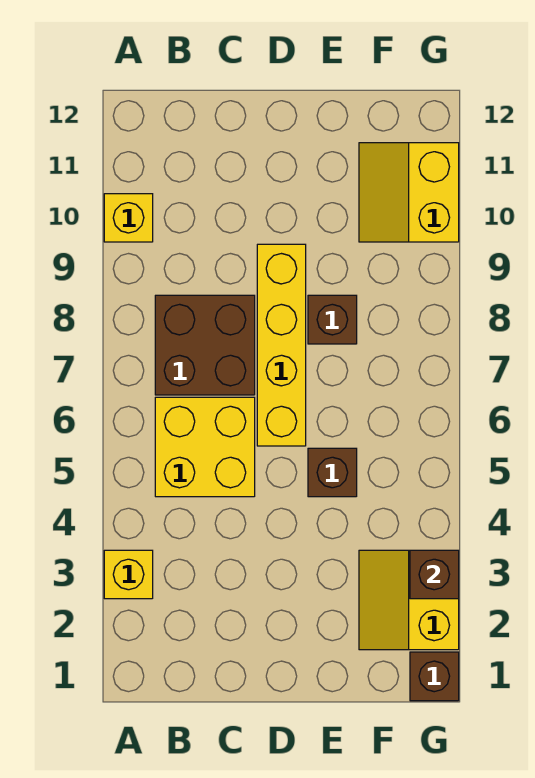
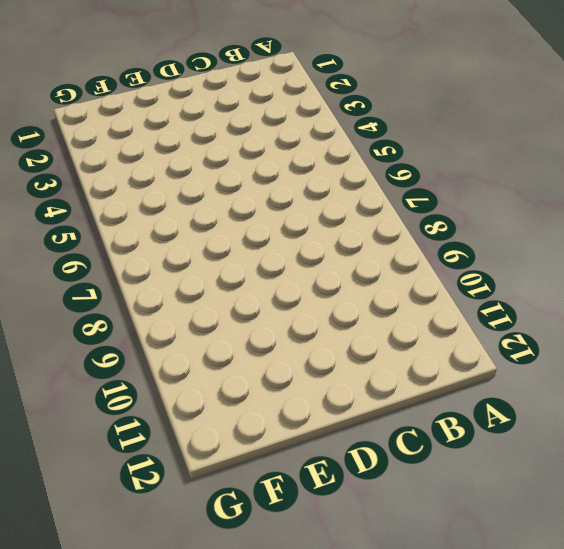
none -> yellow 1x1 brick [104,550,153,599]
none -> yellow 1x1 brick [104,194,153,242]

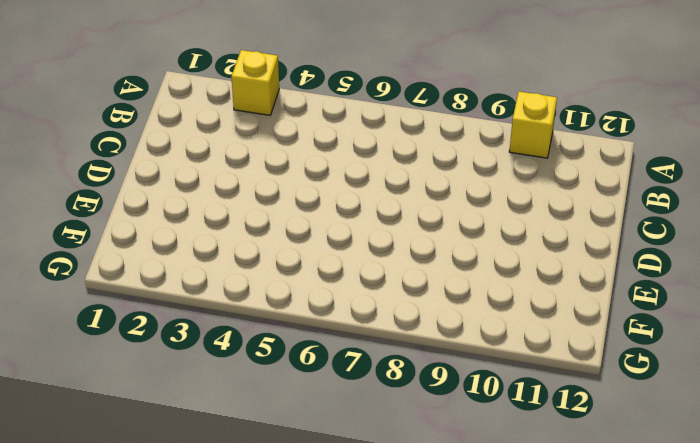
none -> yellow 2x2 brick [155,397,255,497]
none -> brown 2x2 brick [155,295,255,395]

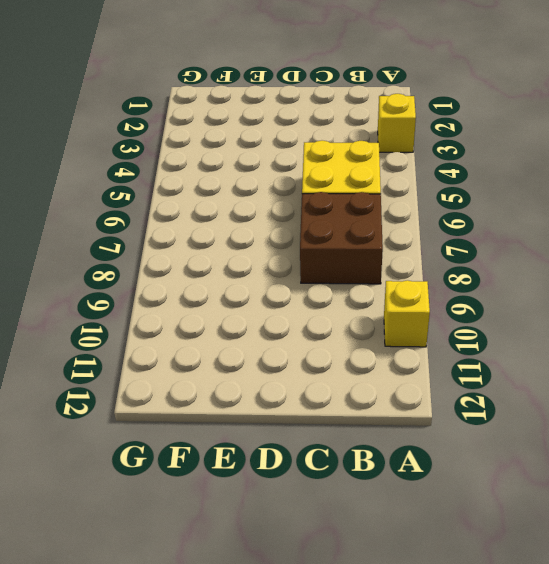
none -> yellow 1x4 brick [257,244,306,446]
none -> brown 1x1 brick [308,448,357,497]

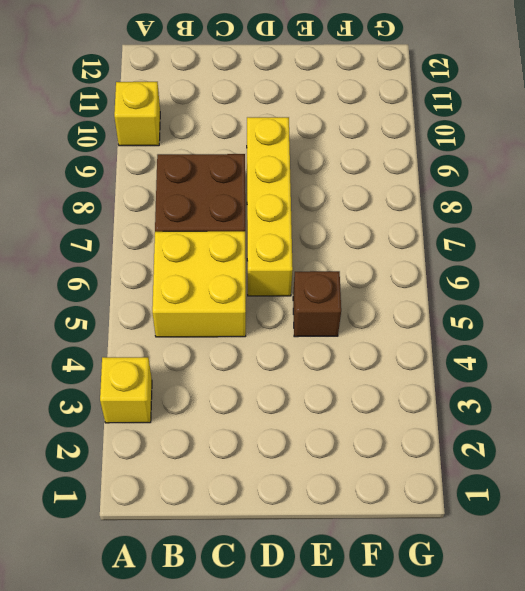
none -> brown 1x1 brick [308,295,357,344]
none -> yellow 2x2 slope [359,550,459,650]

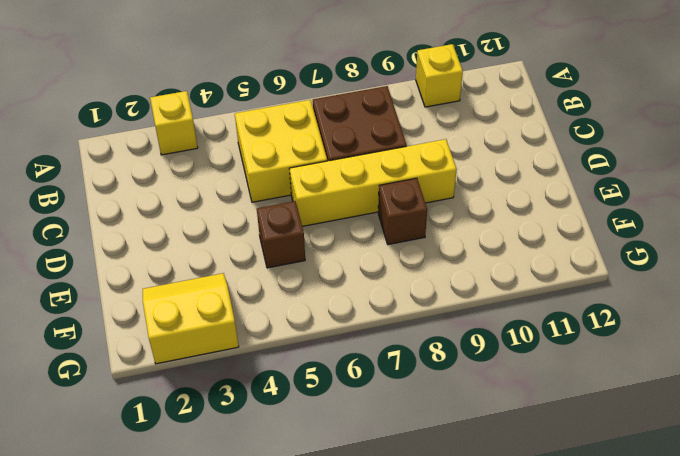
none -> yellow 2x2 slope [359,143,459,242]
none -> brown 1x1 brick [410,652,459,701]

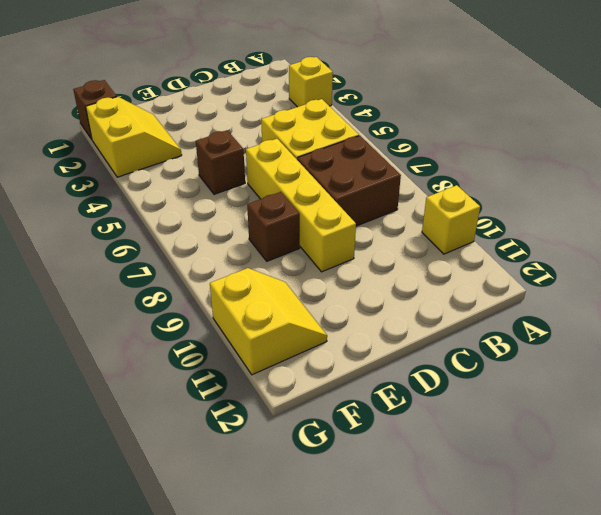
none -> brown 1x1 brick [410,550,459,599]

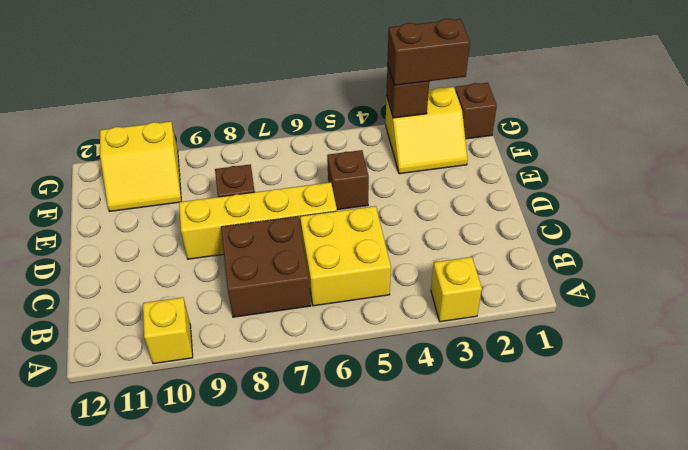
brown 1x2 brick [388,19,470,85] -> none

